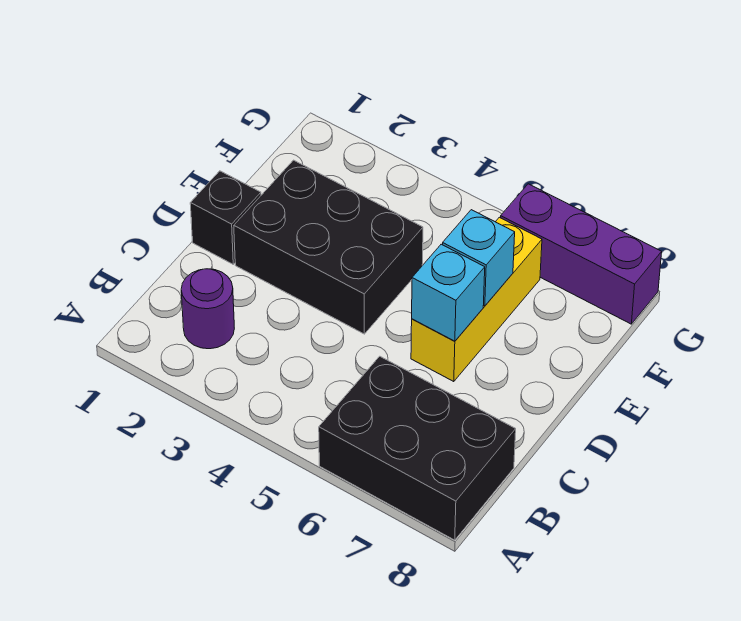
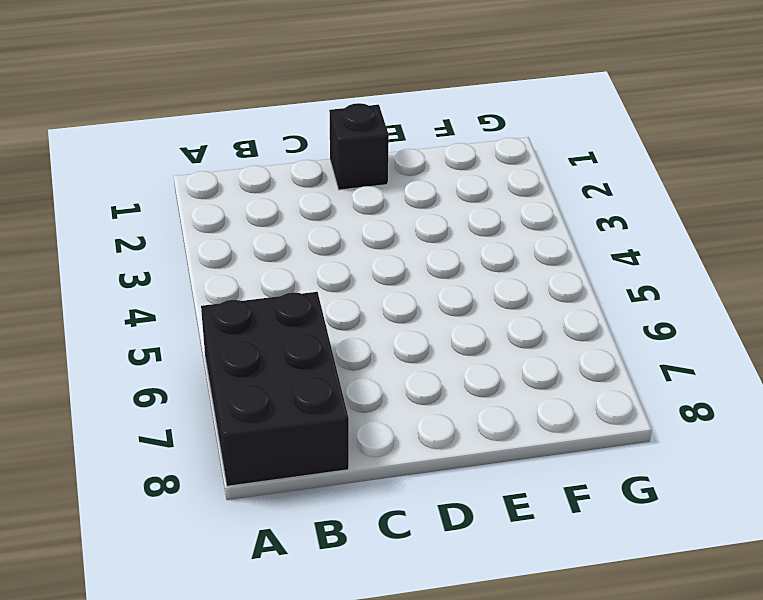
none -> purple 1x1 round brick [181,269,234,349]
none -> black 2x3 brick [234,160,423,334]

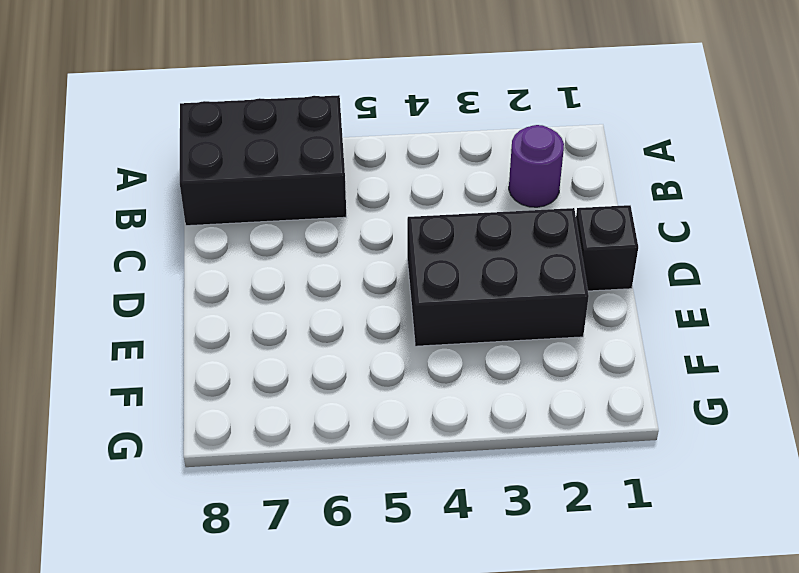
none -> yellow 1x3 brick [411,217,542,382]
none -> purple 1x3 brick [501,184,662,324]

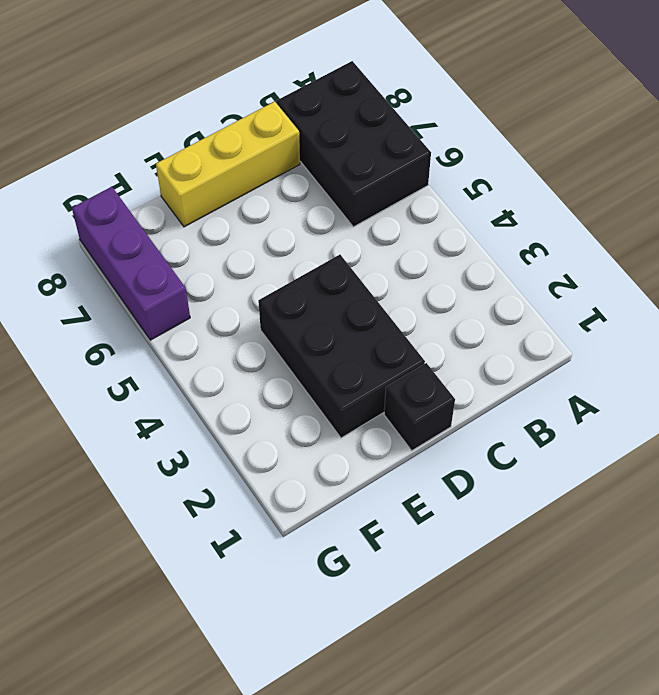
yellow 1x3 brick [156,102,300,227] -> yellow 1x3 brick moved to [411,217,542,382]
none -> purple 1x1 round brick [181,269,234,349]
none -> cyan 1x1 brick [412,244,485,341]

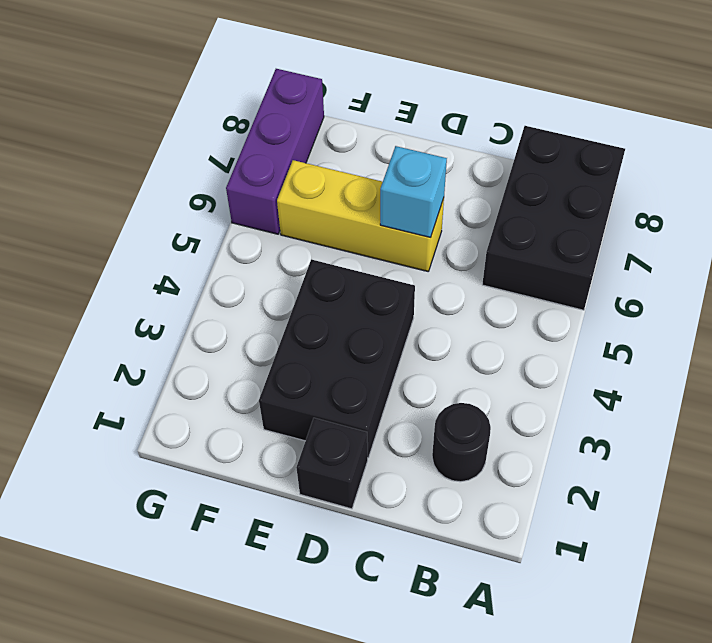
black 1x1 round brick [432,403,491,482] -> purple 1x1 round brick [181,269,234,349]
none -> cyan 1x1 brick [443,210,515,306]

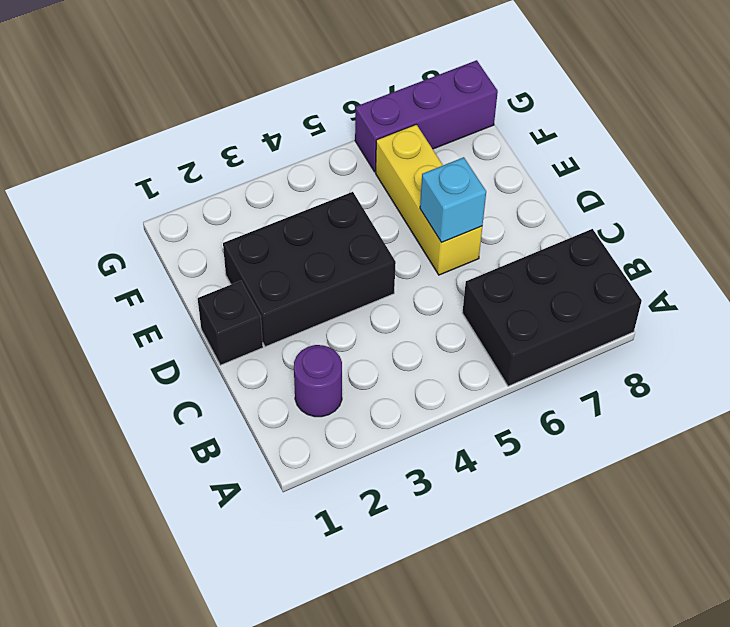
none -> cyan 1x1 brick [443,210,515,306]

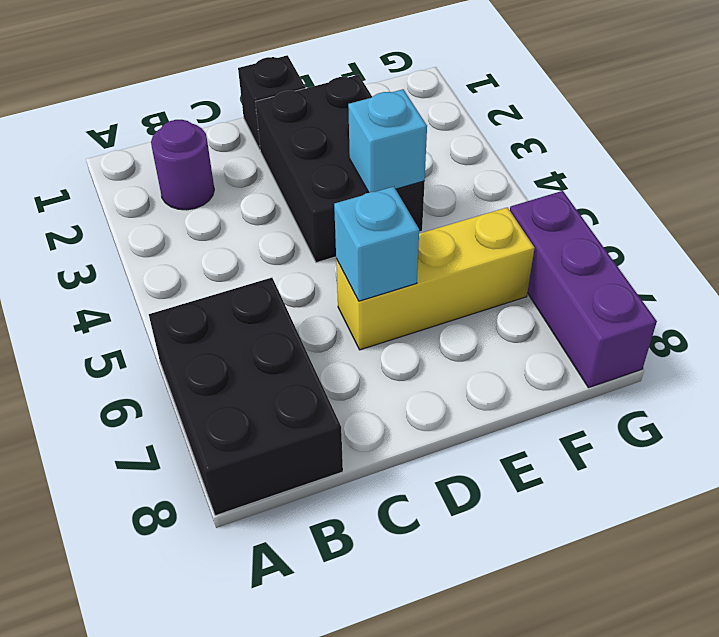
cyan 1x1 brick [348,89,427,192] -> cyan 1x1 brick moved to [443,210,515,306]

